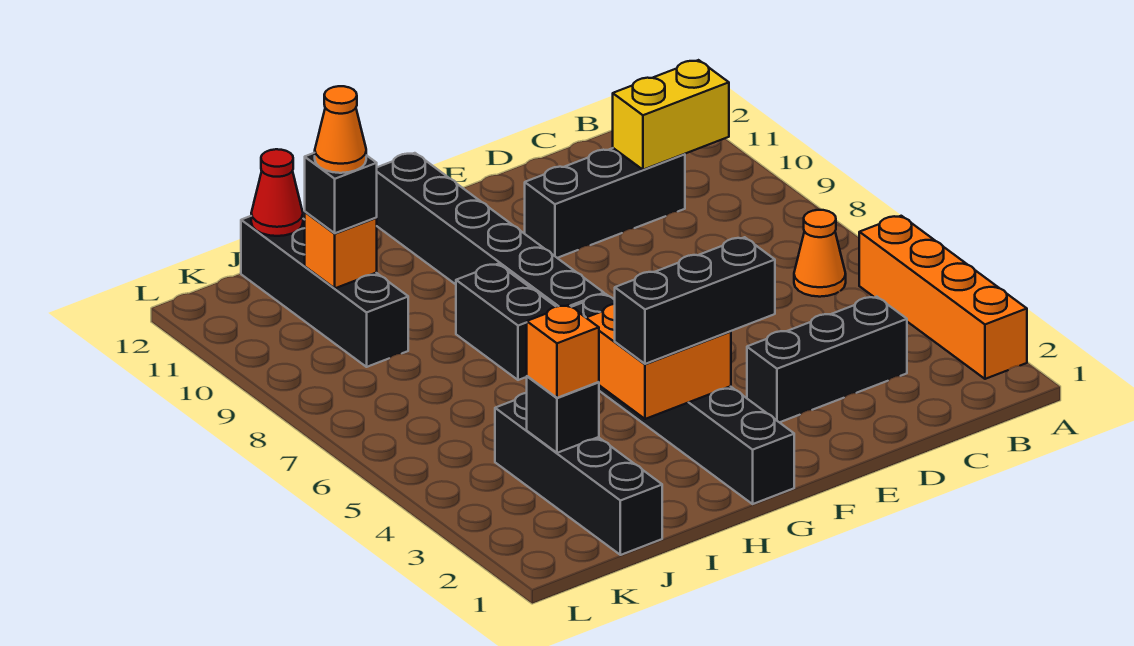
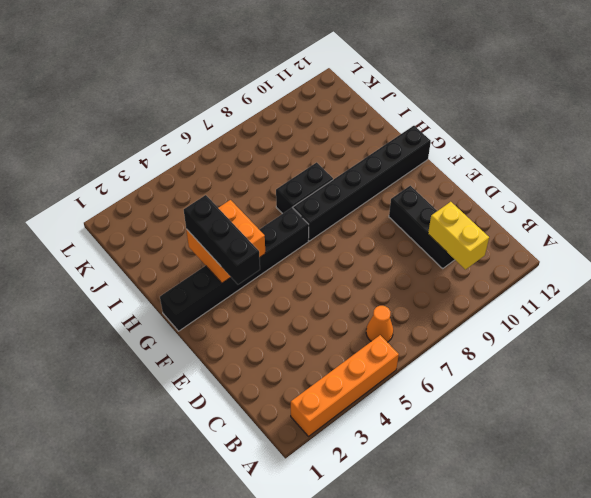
none -> black 1x3 brick [747,297,907,422]
none -> black 1x4 brick [495,393,662,555]
none -> black 1x4 brick [241,216,408,367]

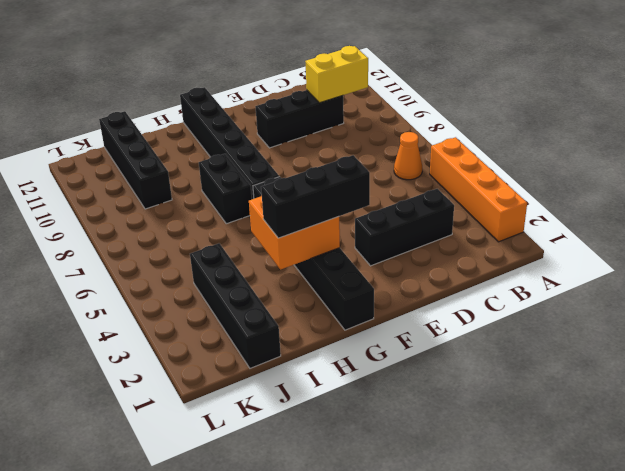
none -> black 1x1 brick [527,376,599,453]
none -> orange 1x1 brick [305,212,377,288]
none -> red 1x1 cone [251,149,303,236]

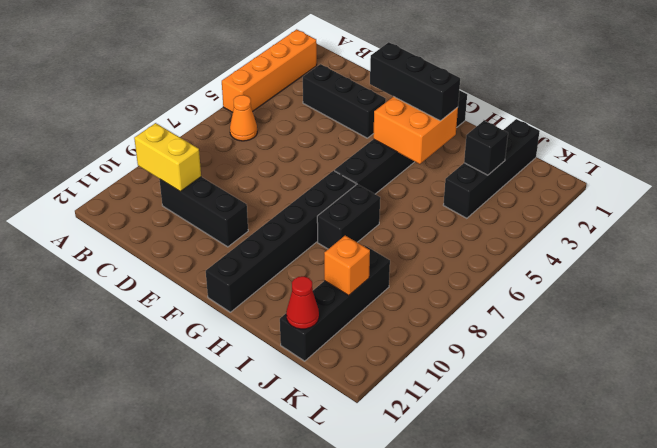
none -> orange 1x1 brick [527,305,599,398]
none -> black 1x1 brick [305,153,377,233]
none -> orange 1x1 cone [315,86,366,173]

